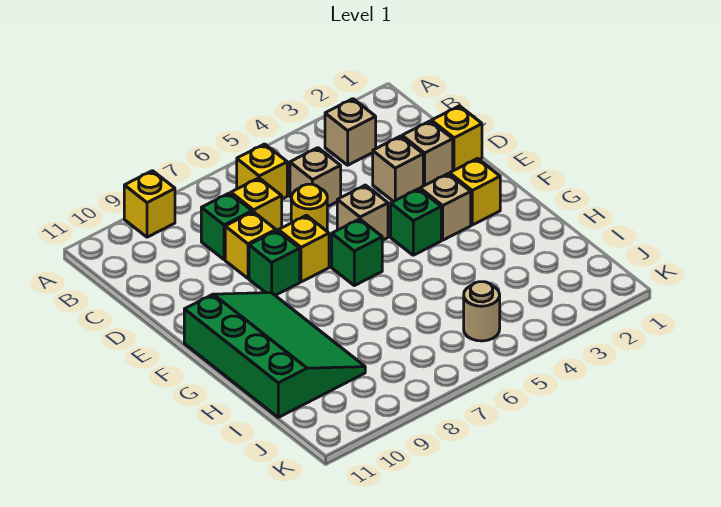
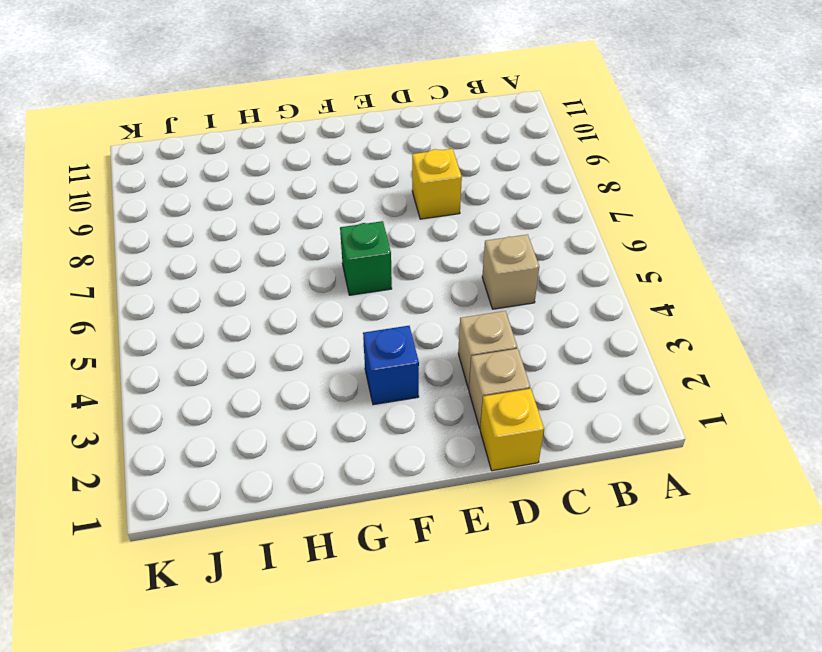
blue 1x1 brick [363,326,419,405] -> tan 1x1 brick [420,174,471,240]
none -> yellow 1x1 brick [124,171,175,237]
none -> tan 1x1 brick [325,99,376,165]
none -> yellow 1x1 brick [237,144,287,199]

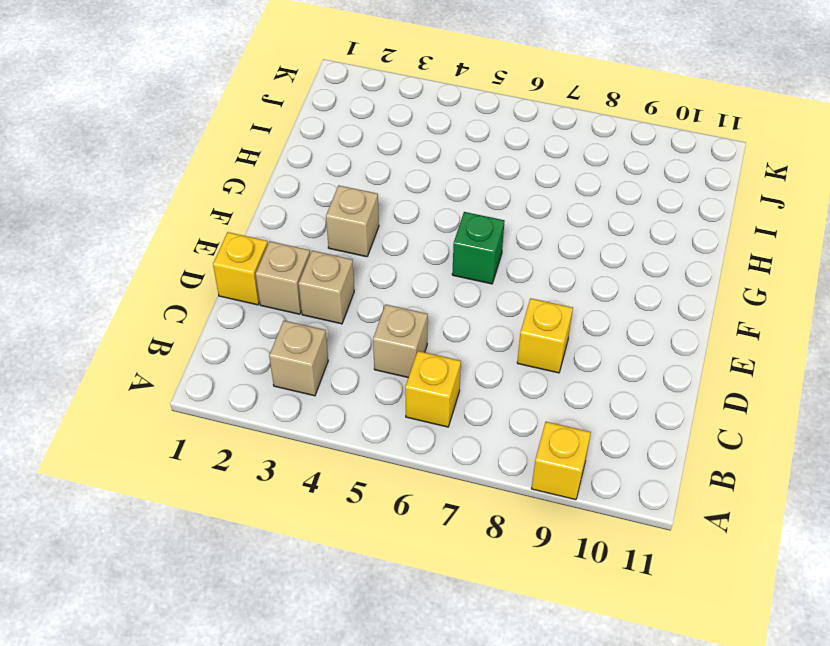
none -> yellow 1x1 brick [231,178,282,231]
none -> green 1x1 brick [201,193,252,260]
none -> yellow 1x1 round brick [291,184,327,231]

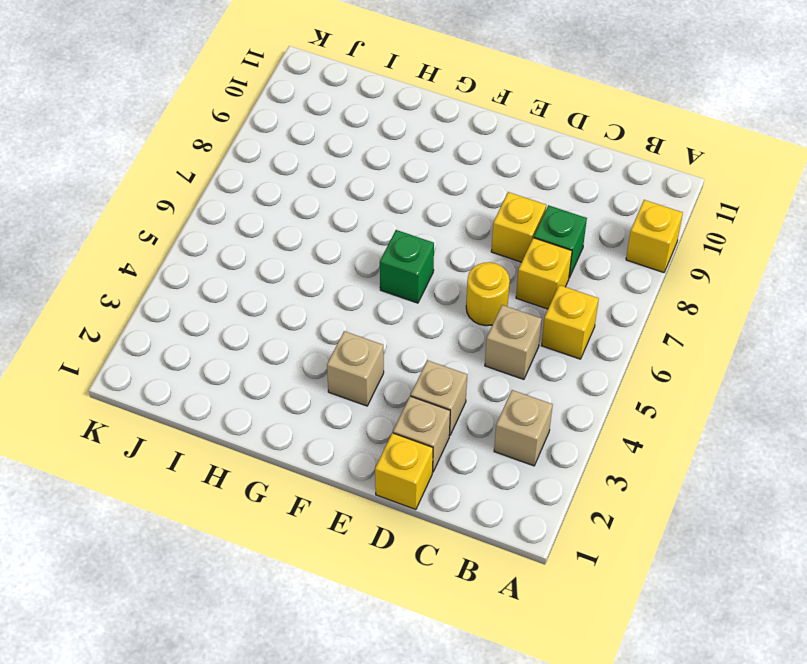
none -> tan 1x1 brick [337,185,388,240]
none -> yellow 1x1 brick [278,215,329,282]
none -> green 1x1 brick [249,231,300,295]

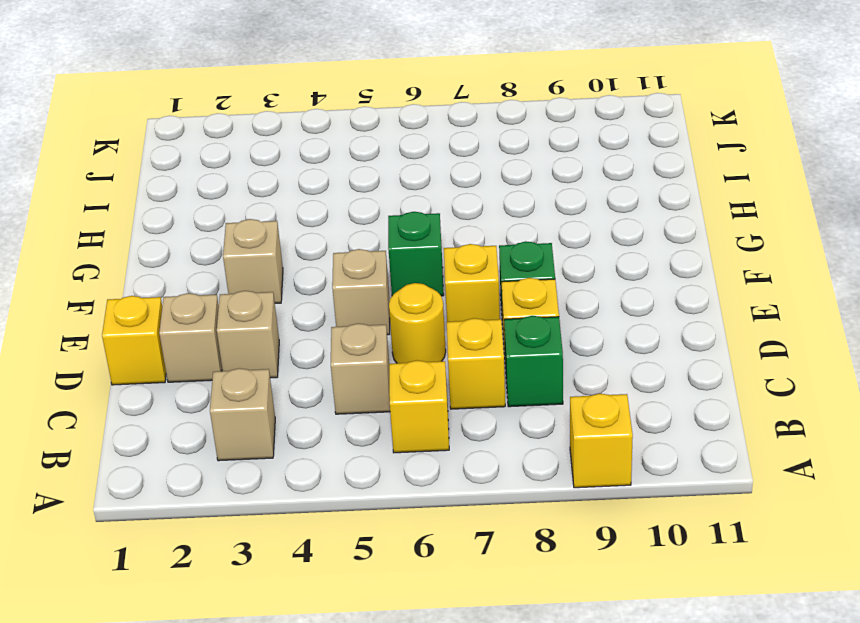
none -> yellow 1x1 brick [450,159,500,225]
none -> green 1x1 brick [391,189,441,255]
none -> green 3x4 slope [184,293,365,417]

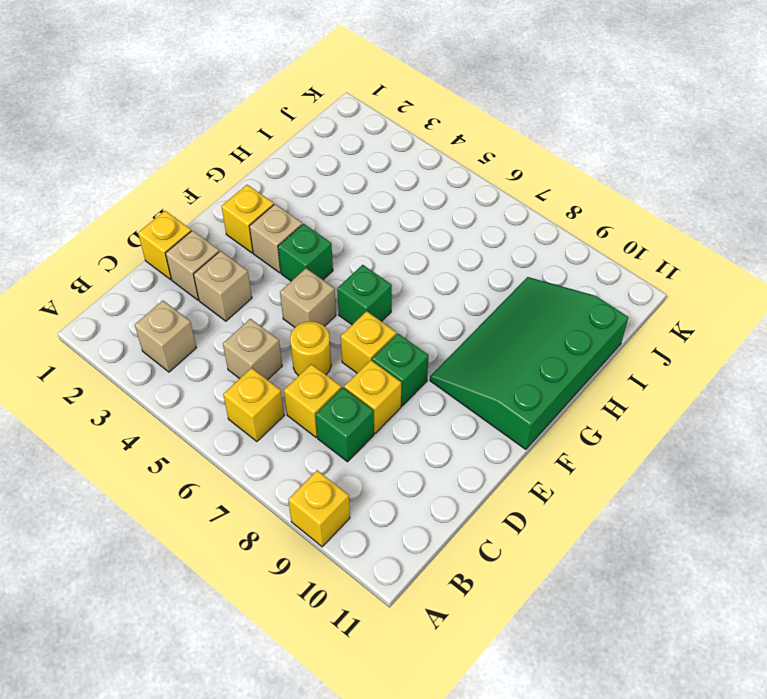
none -> tan 1x1 round brick [464,282,500,341]

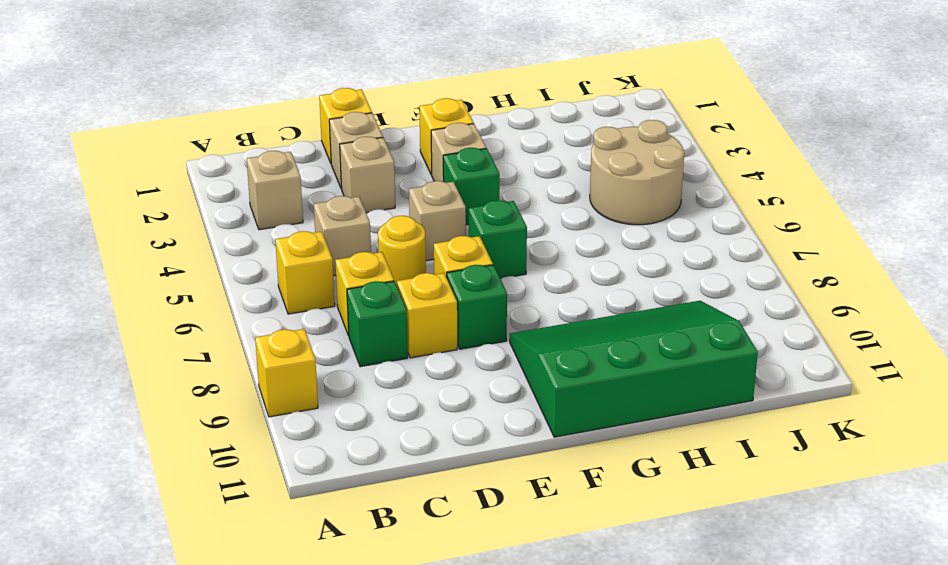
tan 2x2 round brick [590,120,684,225] -> tan 1x1 round brick [464,282,500,341]

